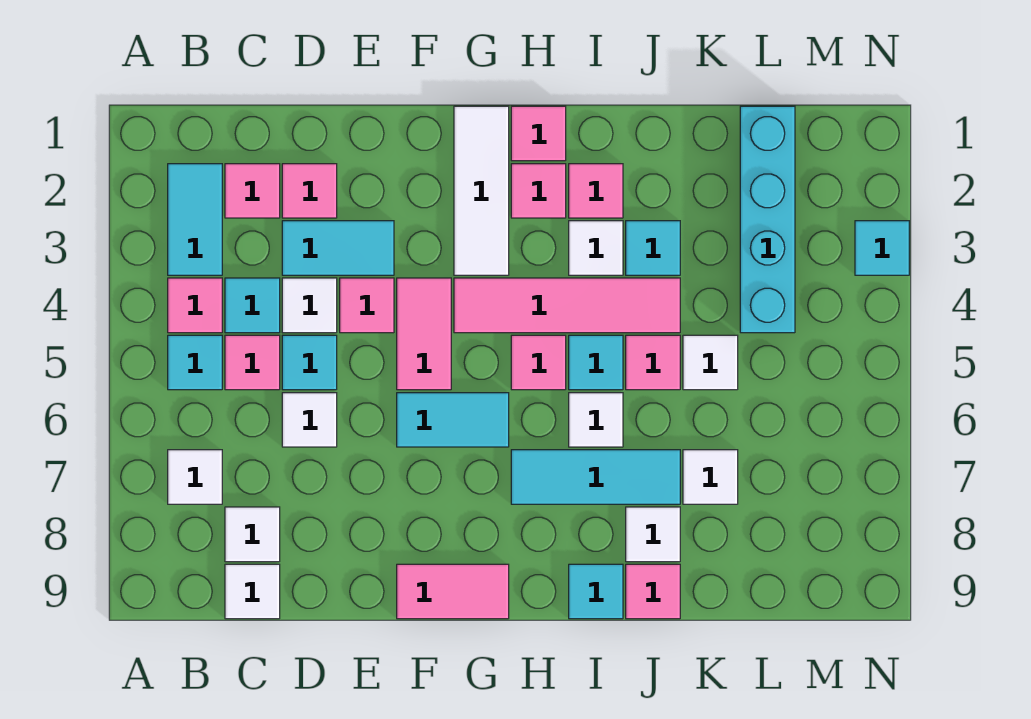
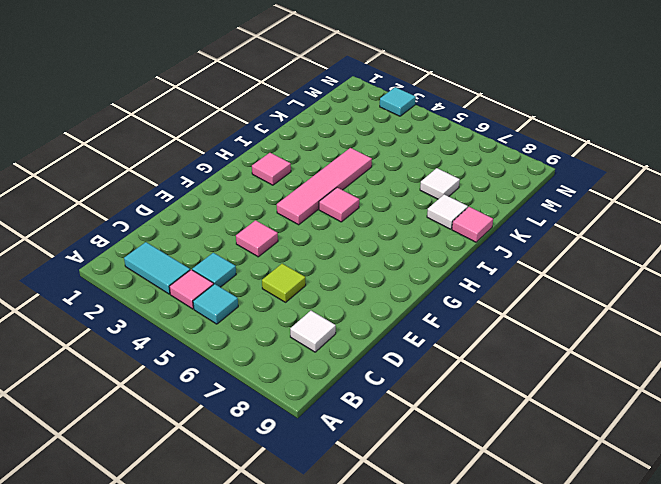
lime 1x1 tile [262,264,306,302] -> white 1x1 tile [282,393,337,447]
none -> white 1x1 tile [168,450,222,504]
none -> pink 1x1 tile [225,164,280,218]
none -> pink 1x1 tile [225,335,280,390]
none -> white 1x1 tile [225,564,280,619]

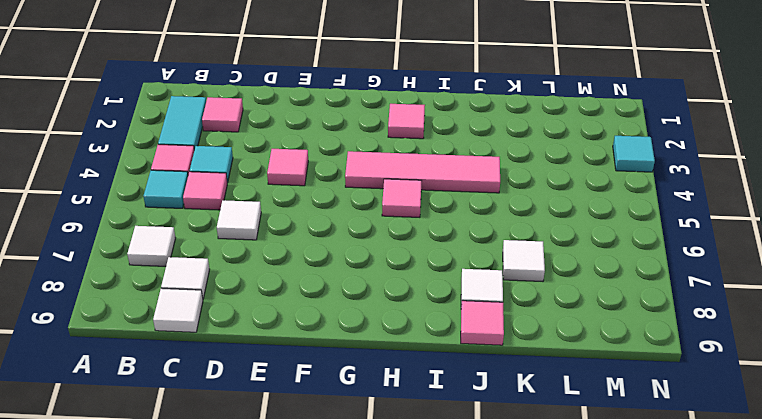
none -> pink 1x1 tile [282,164,337,218]
none -> cyan 1x2 tile [282,221,394,275]
none -> white 1x1 tile [282,278,337,333]
none -> cyan 1x1 tile [282,335,337,390]

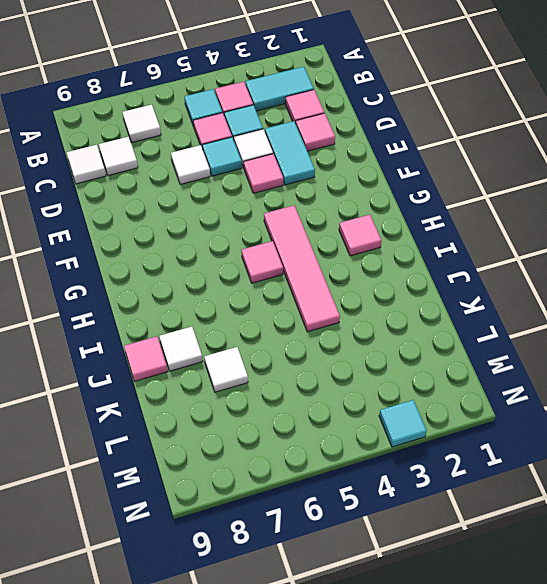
none -> pink 1x2 tile [397,278,451,390]
none -> cyan 1x2 tile [397,393,509,447]
none -> pink 1x2 tile [397,564,509,619]
none -> white 1x3 tile [454,106,509,275]

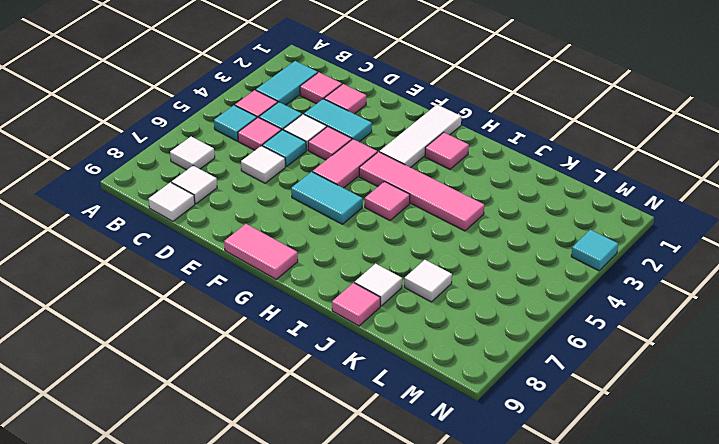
none -> pink 1x1 tile [511,106,566,161]
none -> cyan 1x3 tile [511,450,680,504]
none -> pink 1x1 tile [569,164,623,218]
none -> white 1x1 tile [569,221,623,275]

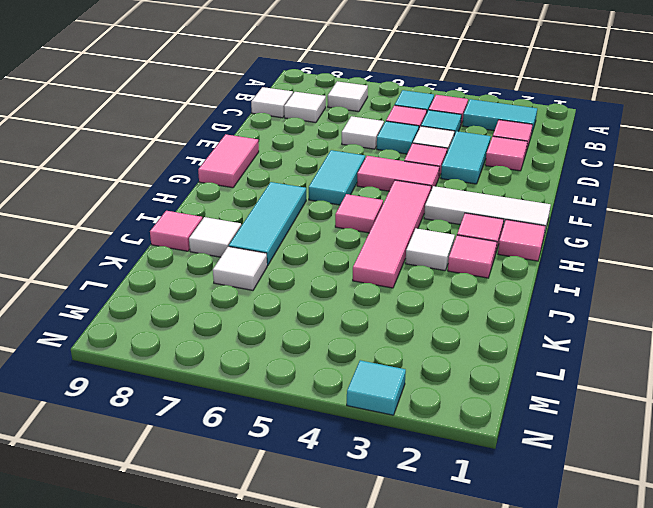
none -> cyan 1x1 tile [569,335,623,390]
none -> white 1x1 tile [569,393,623,447]
none -> cyan 1x1 tile [569,564,623,619]
none -> cyan 1x1 tile [626,221,680,275]

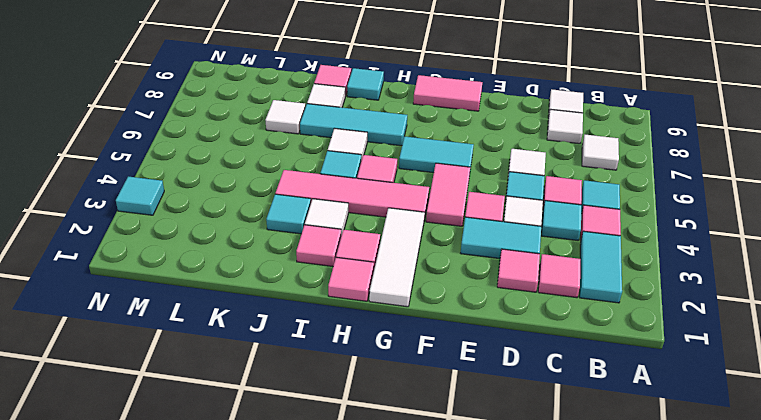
none -> pink 1x1 tile [626,335,680,390]
none -> white 1x1 tile [683,335,738,390]
none -> cyan 1x4 brick [740,106,795,333]

